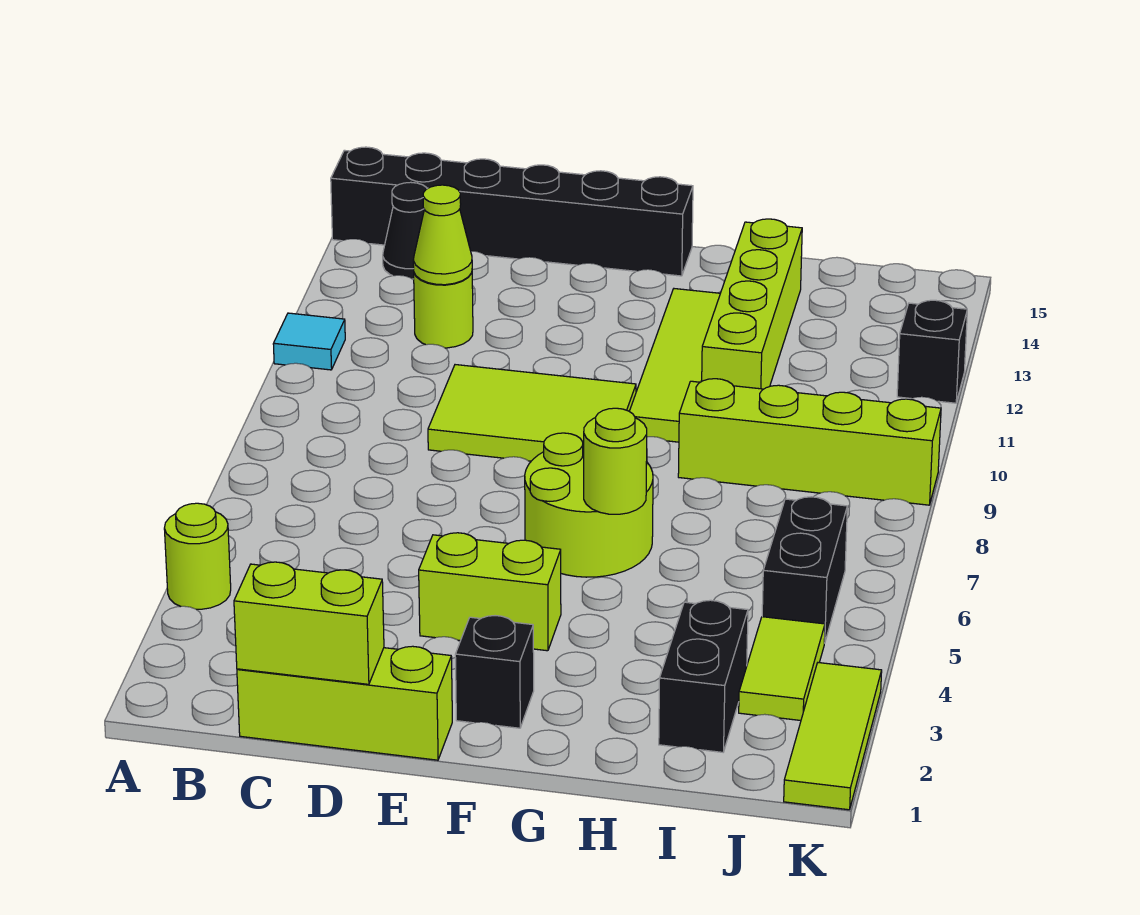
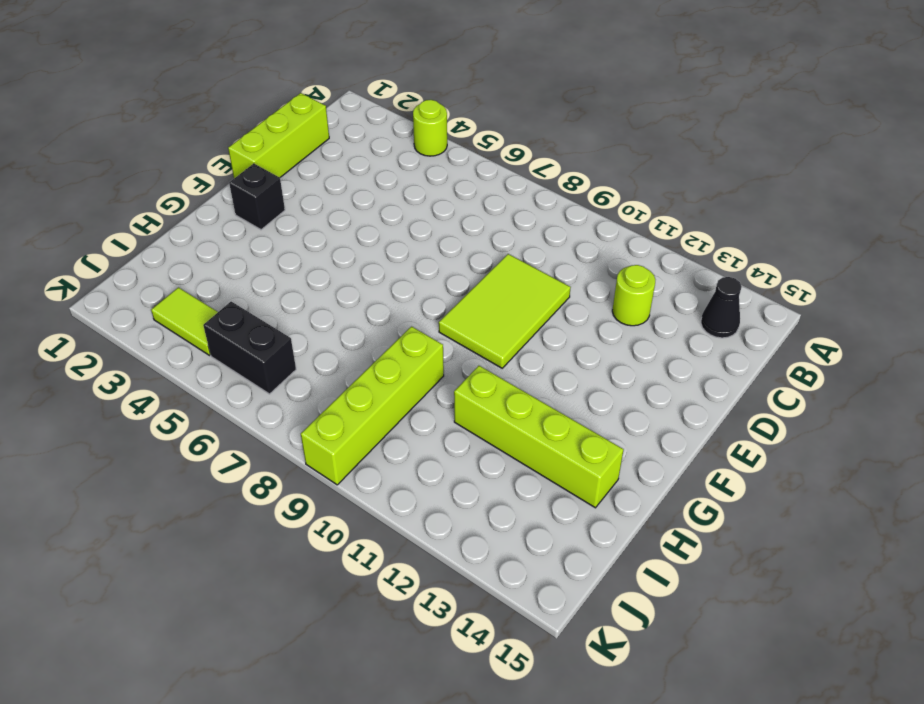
none -> cyan 1x1 tile [273,313,345,370]
none -> black 1x6 brick [331,147,693,276]
none -> lime 1x2 brick [419,533,561,651]

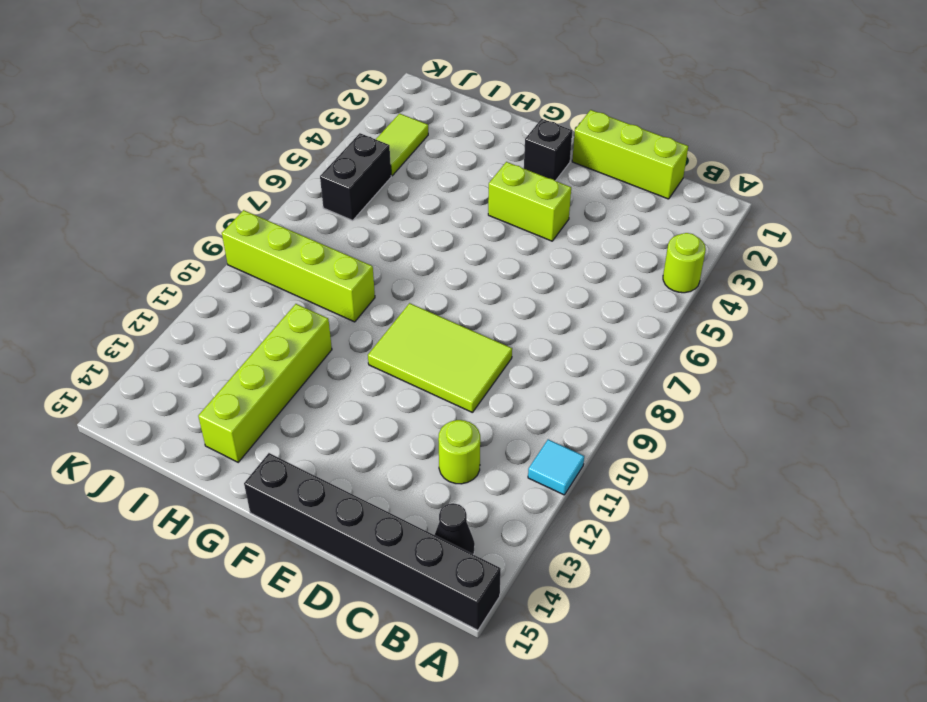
none -> lime 2x2 round brick [525,433,653,577]
none -> lime 1x4 tile [629,289,720,442]
none -> black 1x2 brick [659,600,748,752]

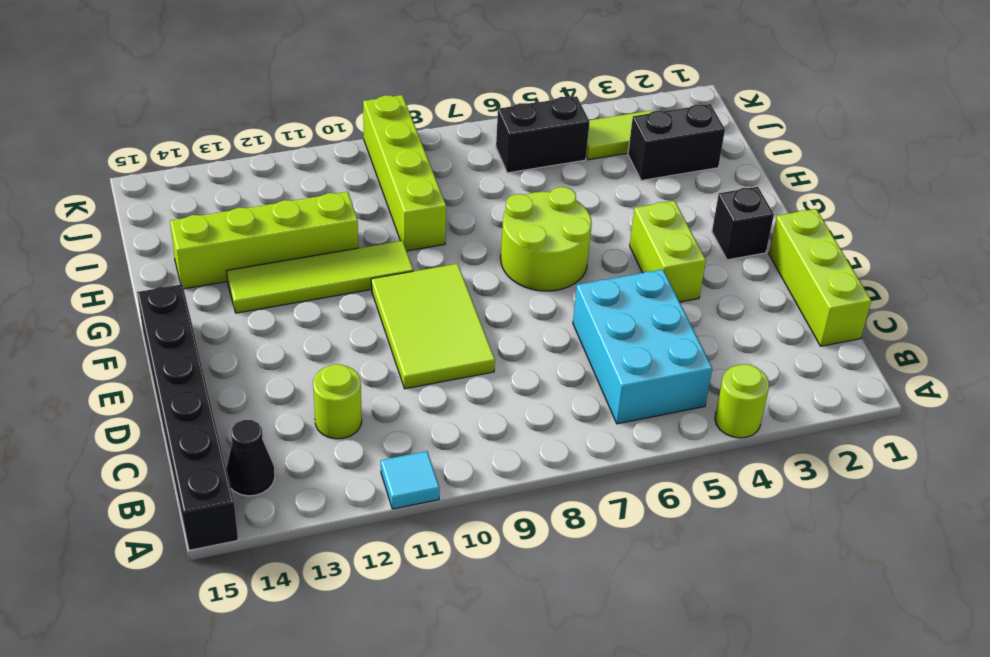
cyan 2x3 brick [573,269,712,424] -> none
none -> lime 1x3 tile [784,663,882,810]
none -> black 1x1 brick [897,300,967,403]
none -> lime 1x2 brick [234,562,384,684]

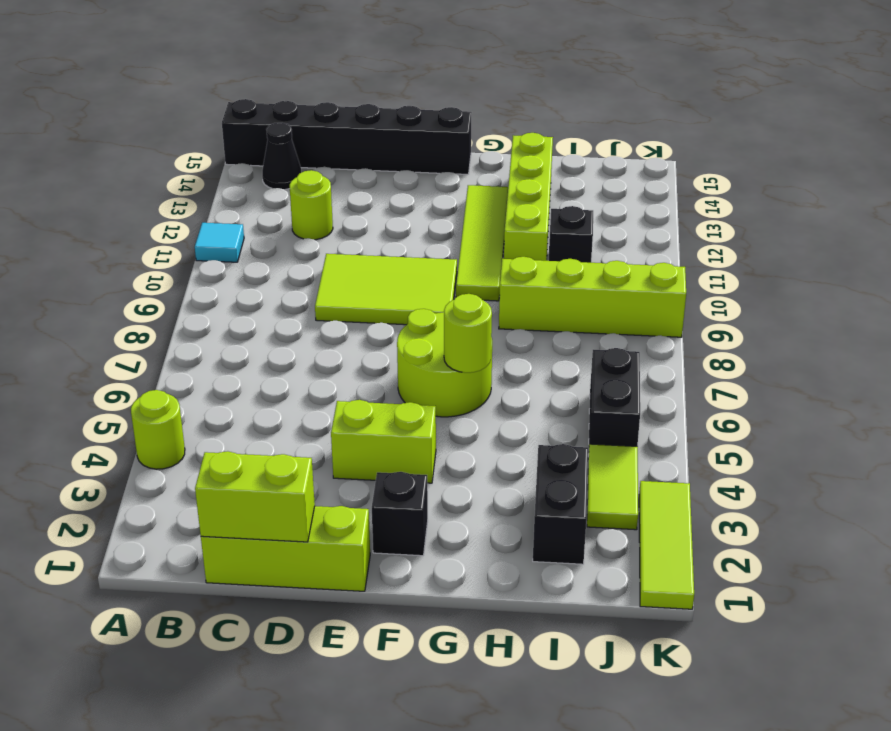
black 1x1 brick [549,206,593,263] -> black 1x1 brick moved to [897,300,967,403]
none -> lime 1x1 cone [413,185,472,285]

